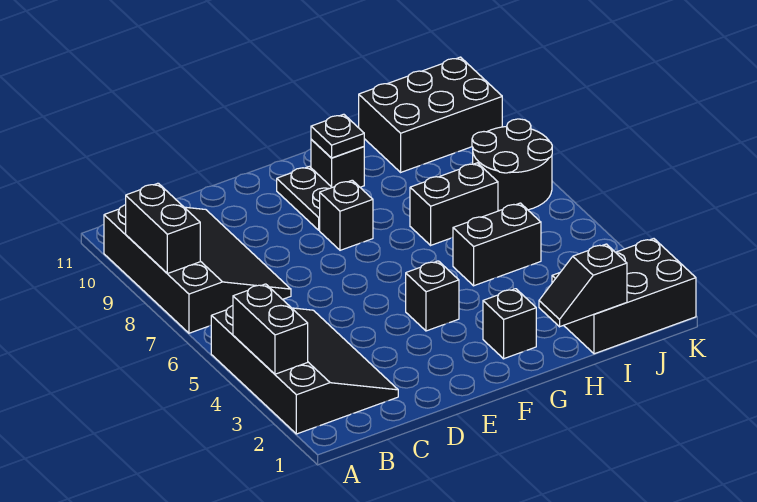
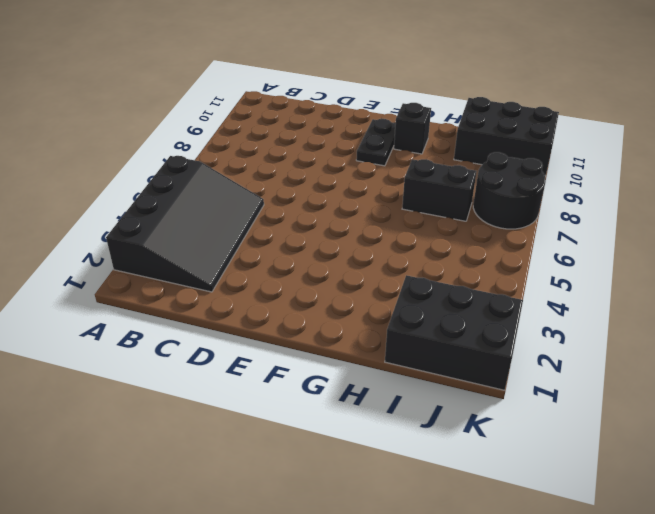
none -> black 3x4 slope [104,205,291,333]
none -> black 1x1 brick [406,261,459,331]
none -> black 1x1 brick [320,180,373,250]

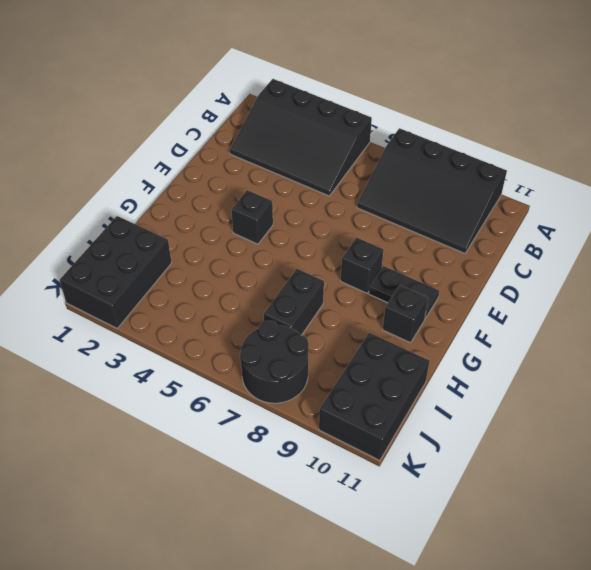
none -> black 1x1 brick [483,289,536,359]
none -> black 1x2 brick [453,203,541,286]
none -> black 1x2 brick [233,284,308,374]

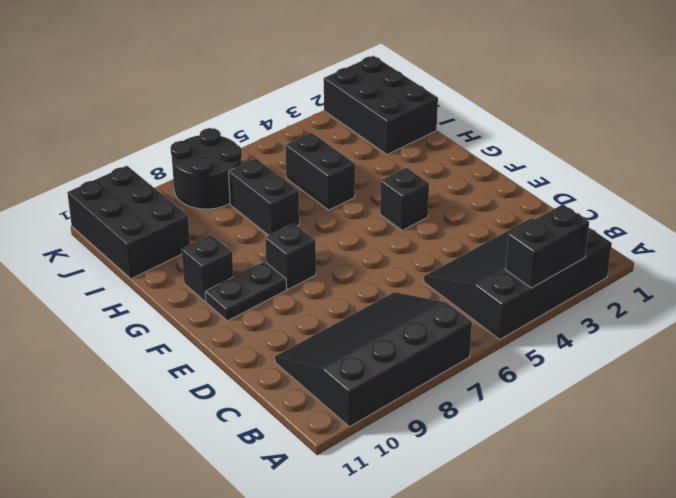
none -> black 1x1 brick [483,289,536,359]
none -> black 1x2 brick [126,183,200,274]
none -> black 1x1 plate [311,114,364,158]

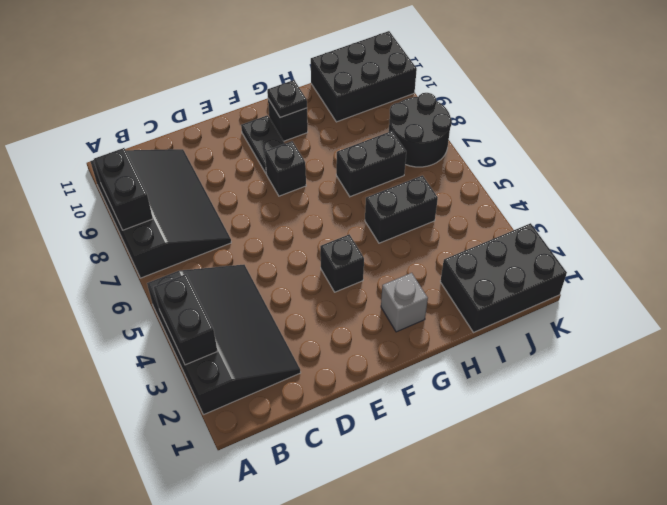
grey 1x1 brick [381,273,428,332] -> black 1x1 brick [483,289,536,359]
none -> black 1x2 slope [539,244,627,327]

